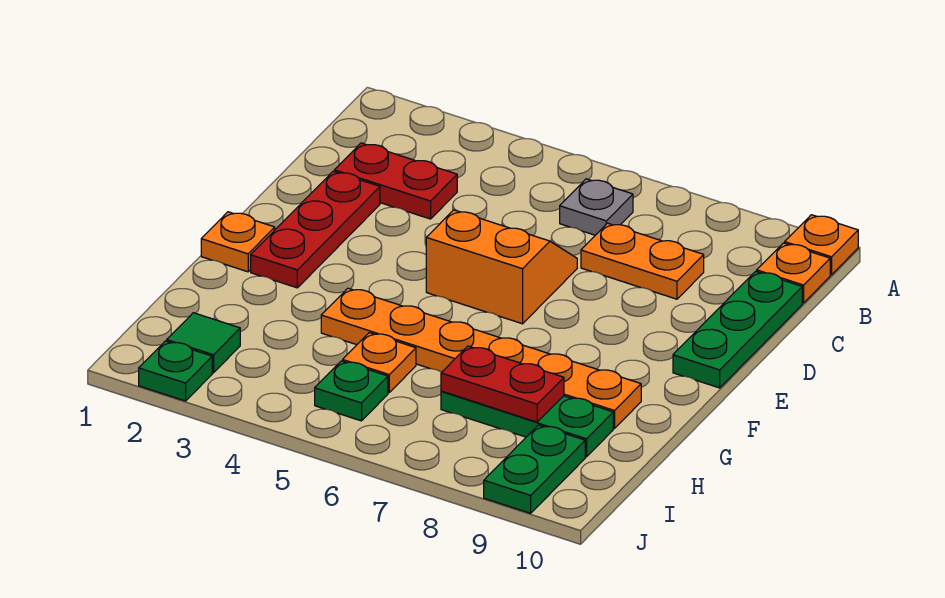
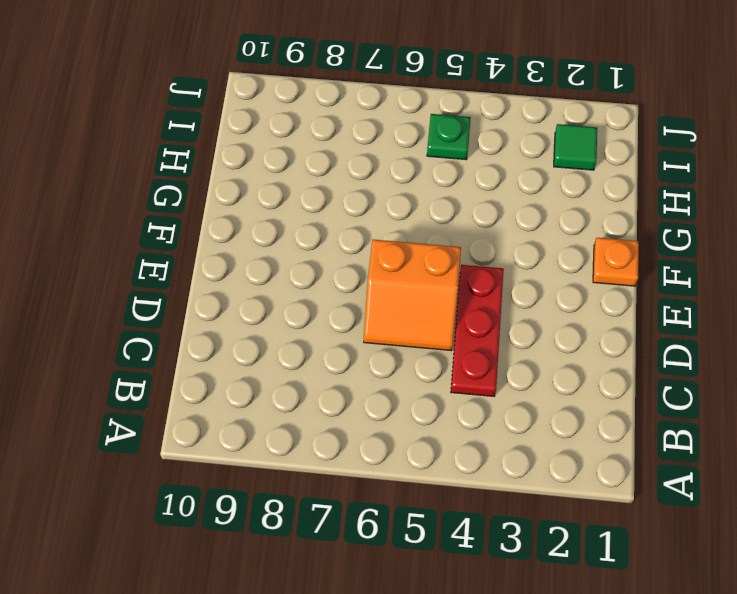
red 1x3 plate [451,265,504,396] -> red 1x3 plate moved to [251,171,380,288]
none -> orange 1x1 plate [785,215,858,275]
none -> grey 1x1 plate [560,179,633,235]
none -> orange 1x1 plate [757,243,830,303]

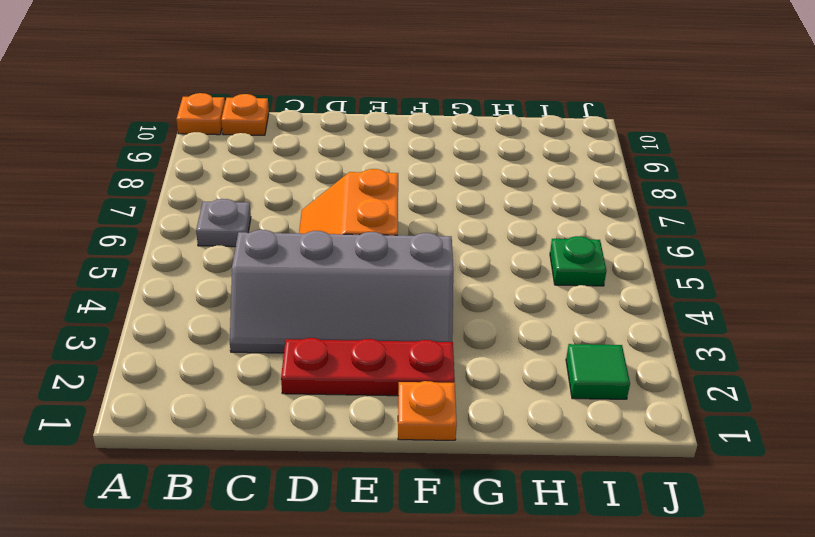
grey 2x4 slope [230,230,453,353] -> red 1x2 plate [334,143,457,219]
none -> orange 1x2 plate [581,223,704,299]
none -> green 1x3 plate [673,271,802,388]
none -> orange 1x6 plate [321,288,641,428]

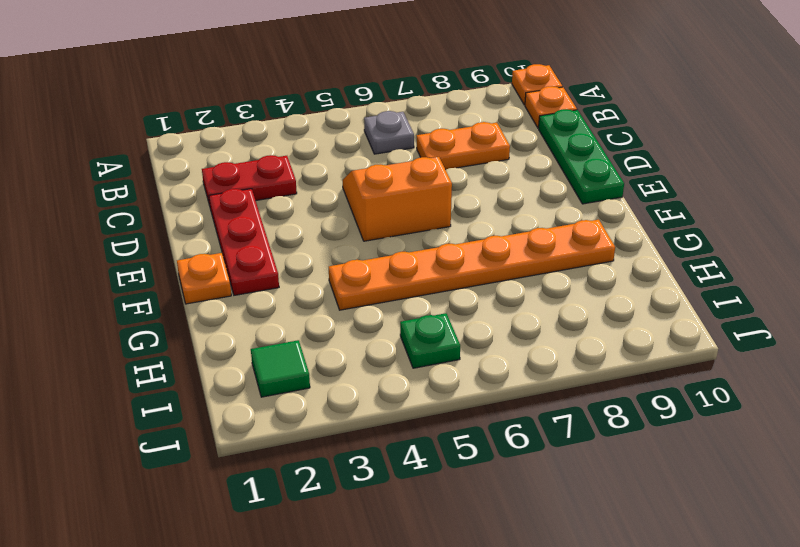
none -> orange 1x1 plate [343,333,416,392]
none -> green 1x3 plate [441,391,613,457]
none -> green 1x2 plate [484,425,585,513]

